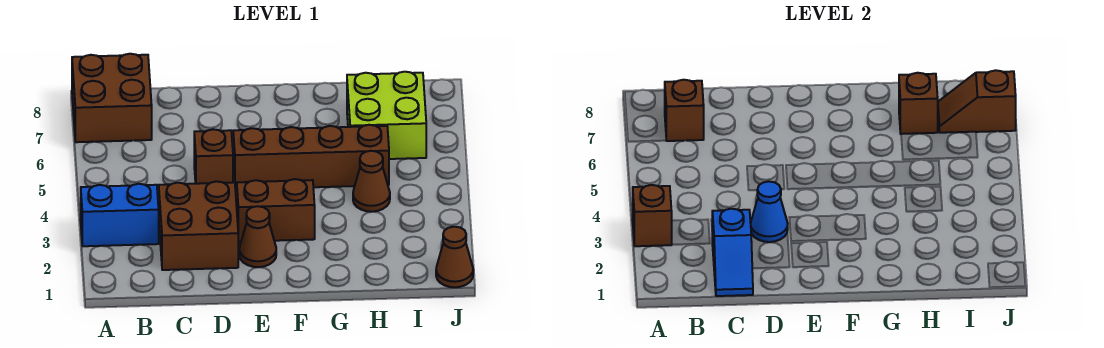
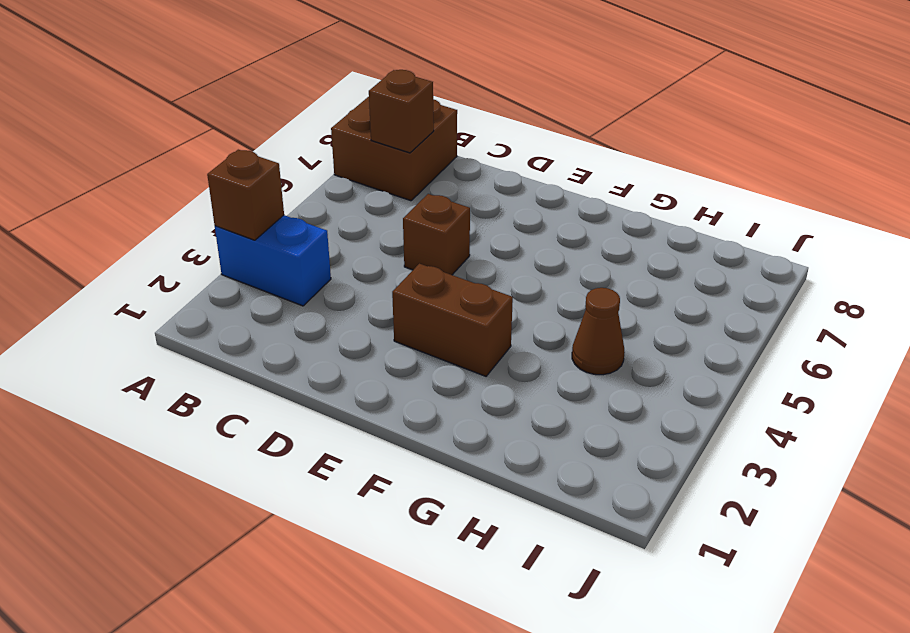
none -> brown 2x2 brick [159,181,238,270]
none -> brown 1x1 cone [239,206,276,267]
none -> brown 1x4 brick [233,125,389,190]

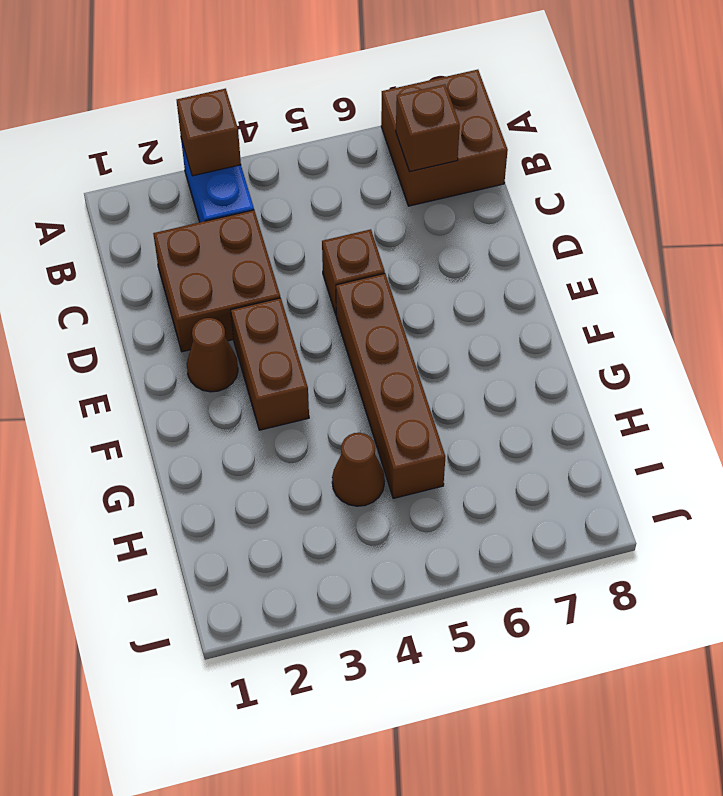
none -> lime 2x2 brick [347,72,426,159]
none -> brown 1x1 cone [436,227,473,287]
none -> blue 1x2 slope [712,209,753,296]

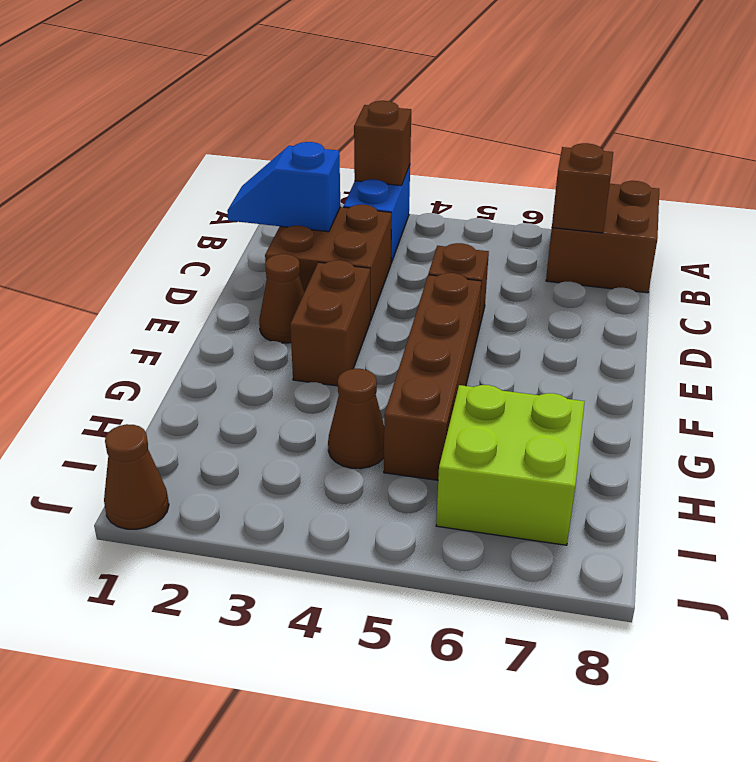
none -> blue 1x1 cone [751,181,788,242]
none -> brown 1x1 brick [899,73,938,134]
none -> brown 1x2 slope [938,70,1016,133]

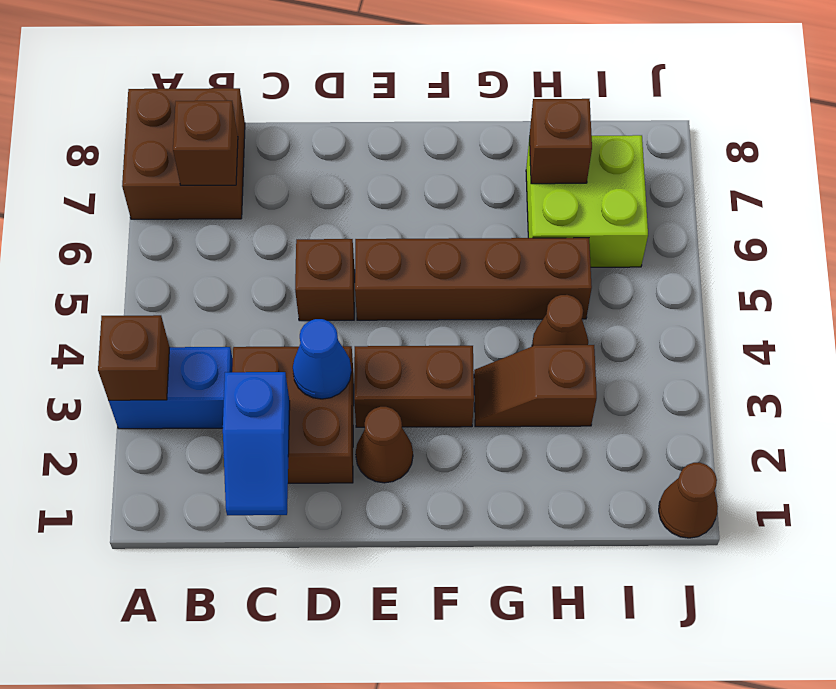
brown 1x2 slope [474,345,597,427] -> brown 1x2 slope moved to [938,70,1016,133]

